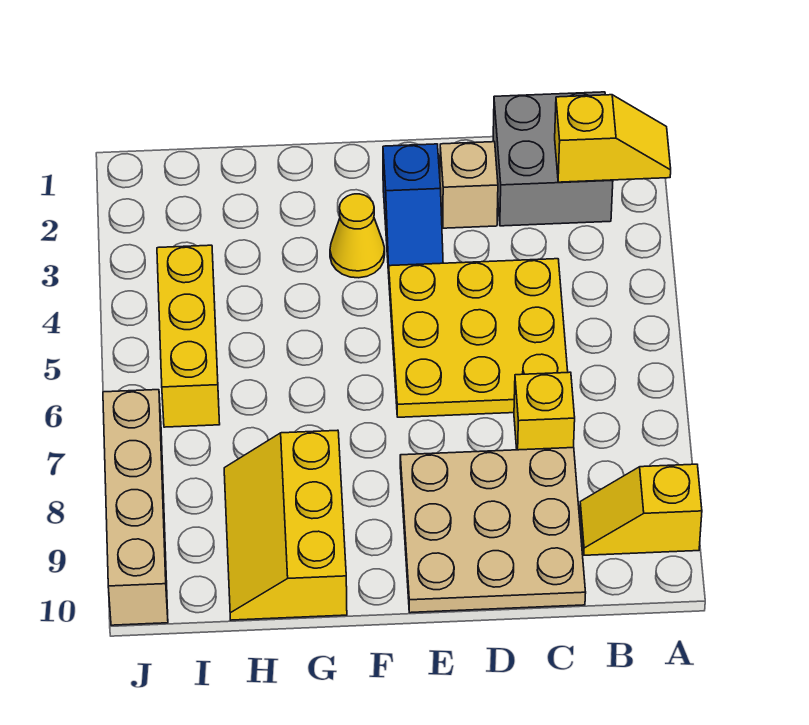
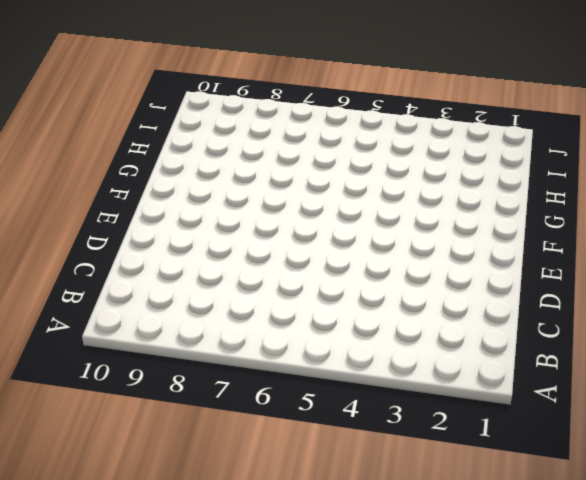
none -> yellow 1x2 slope [580,464,702,555]
none -> grey 2x2 brick [493,92,613,226]
none -> yellow 3x3 plate [389,259,568,417]

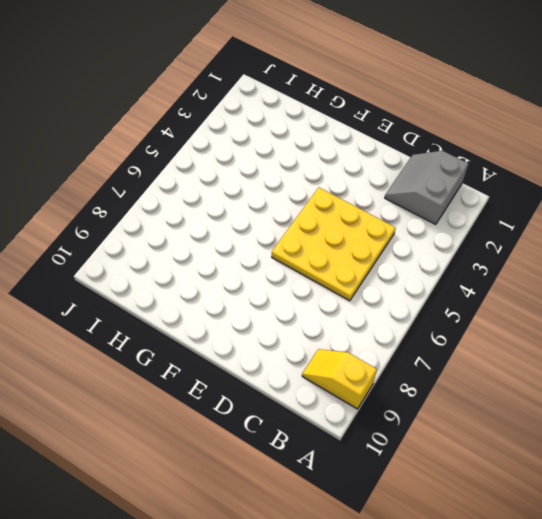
grey 2x2 slope [385,151,468,225] -> grey 2x2 brick [493,92,613,226]
none -> yellow 1x1 brick [514,372,575,450]
none -> tan 3x3 plate [400,448,586,613]
none -> tan 1x1 brick [440,142,498,228]

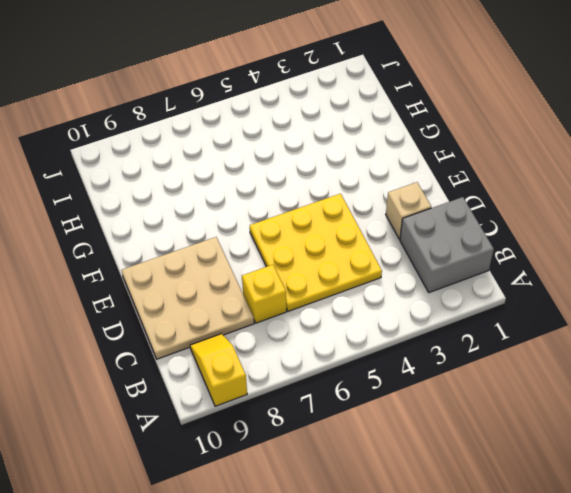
none -> blue 1x2 slope [383,144,443,273]
none -> yellow 1x1 cone [330,194,385,278]
none -> yellow 2x3 slope [224,430,347,620]

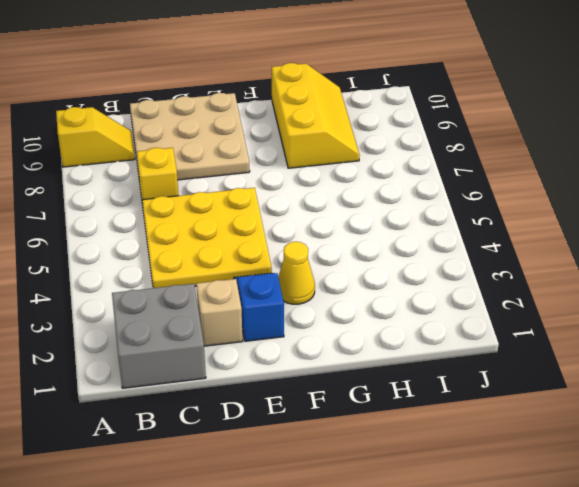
none -> yellow 1x3 brick [157,245,220,427]
none -> tan 1x4 brick [103,390,168,625]
none -> yellow 1x2 slope [555,95,671,182]

